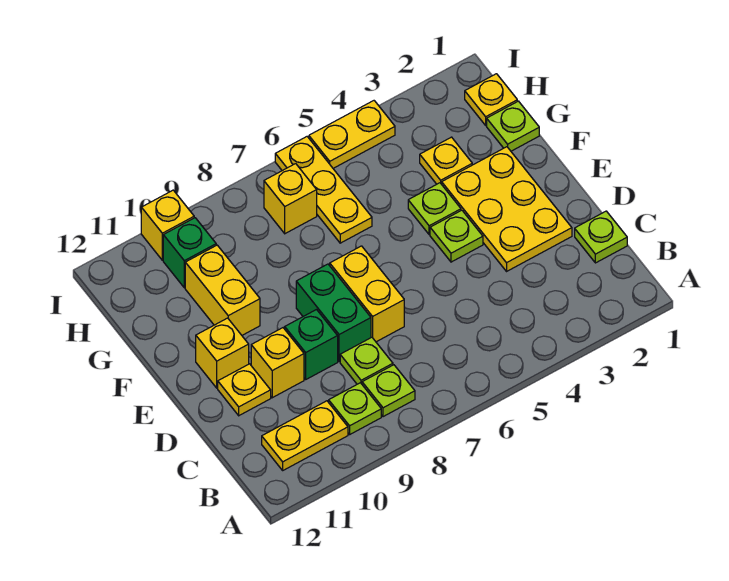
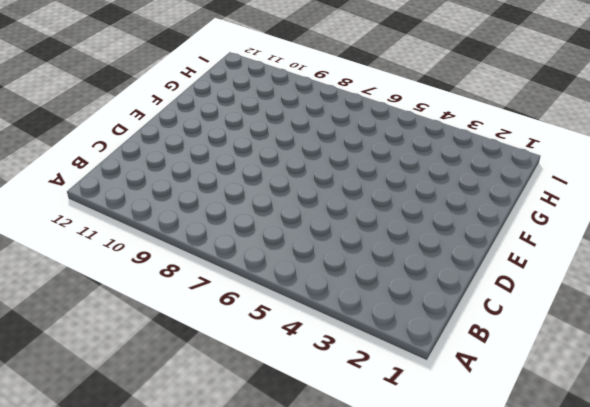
none -> lime 1x1 plate [362,365,415,417]
none -> lime 1x1 plate [329,383,381,434]
none -> yellow 1x2 plate [262,401,348,470]

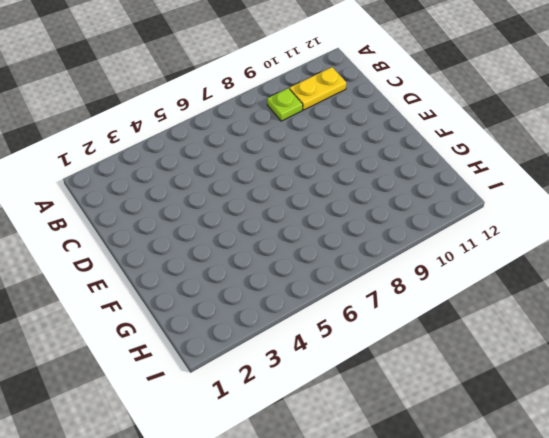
none -> lime 1x1 plate [362,365,415,417]
none -> lime 1x1 plate [575,211,627,263]
none -> lime 1x1 plate [340,337,393,384]

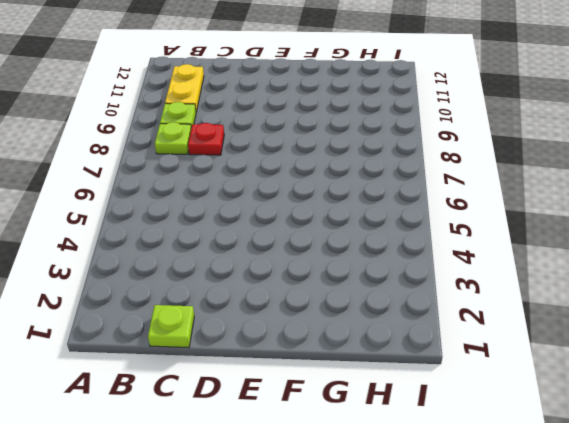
red 1x1 plate [188,123,224,155] -> lime 1x1 plate [340,337,393,384]
none -> yellow 2x3 plate [442,147,572,271]
none -> yellow 1x2 brick [330,246,404,342]
none -> green 1x2 brick [296,264,371,362]

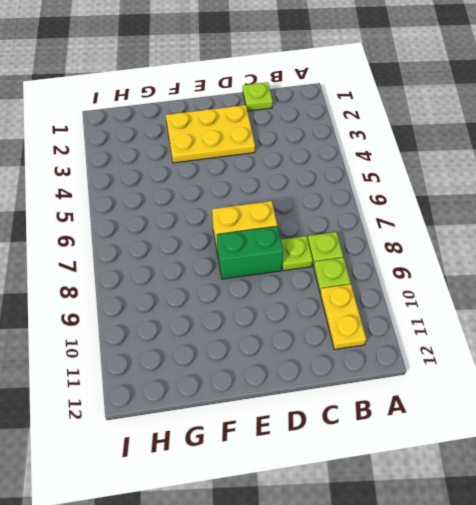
none -> green 1x1 brick [285,310,338,379]
none -> yellow 1x1 brick [251,328,304,398]
none -> yellow 1x1 plate [218,364,271,416]

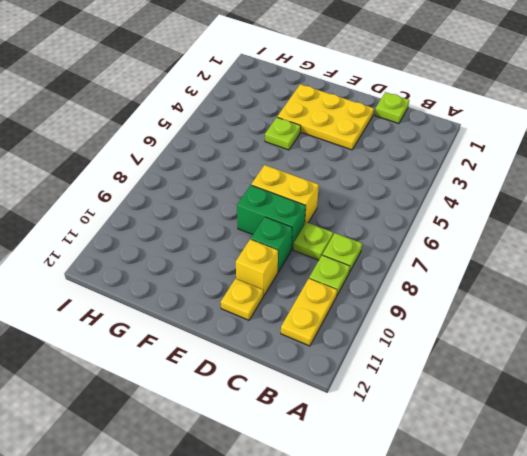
none -> lime 1x1 plate [430,210,483,262]
none -> yellow 1x1 brick [196,318,249,388]
none -> yellow 1x2 brick [185,245,260,335]

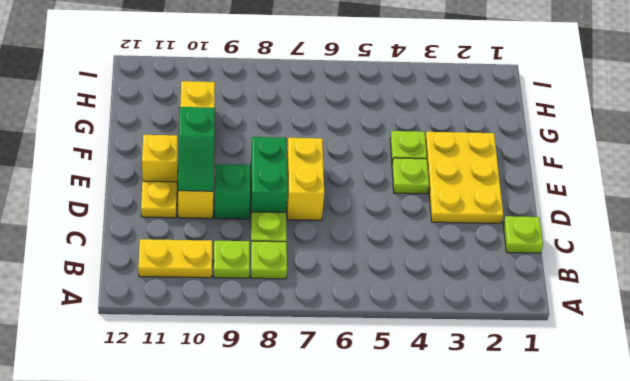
green 1x2 slope [178,107,215,191] -> none
none -> lime 1x1 plate [487,101,539,151]
none -> yellow 1x1 plate [420,137,472,184]
none -> yellow 1x3 plate [275,137,372,243]

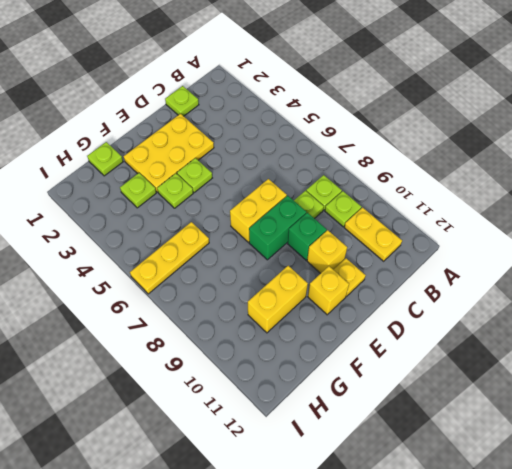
lime 1x1 plate [120,173,156,208] -> yellow 1x1 plate [420,137,472,184]
none -> yellow 1x1 plate [465,74,517,125]
none -> yellow 1x1 brick [264,164,317,234]
none -> green 1x1 brick [163,218,216,288]

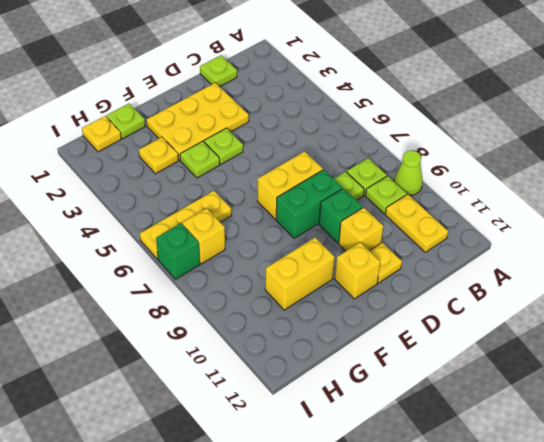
lime 1x1 cone [394,150,423,196] -> none
green 1x1 brick [156,223,200,279] -> green 1x1 brick moved to [163,218,216,288]
none -> yellow 1x2 plate [309,101,395,168]
none -> yellow 1x1 brick [141,190,194,260]

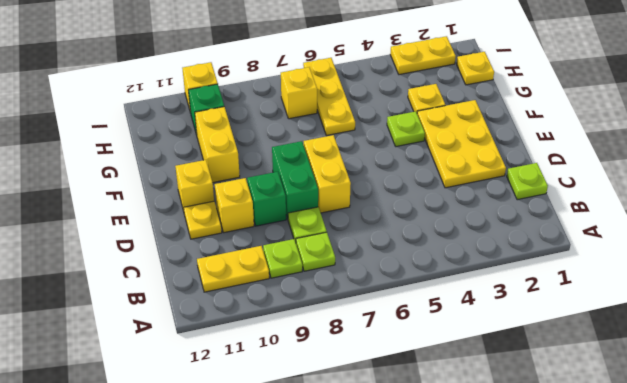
yellow 1x2 plate [390,36,456,75] -> yellow 1x2 plate moved to [309,101,395,168]
none -> lime 1x1 plate [430,210,483,262]
none -> lime 1x1 plate [487,101,539,151]

